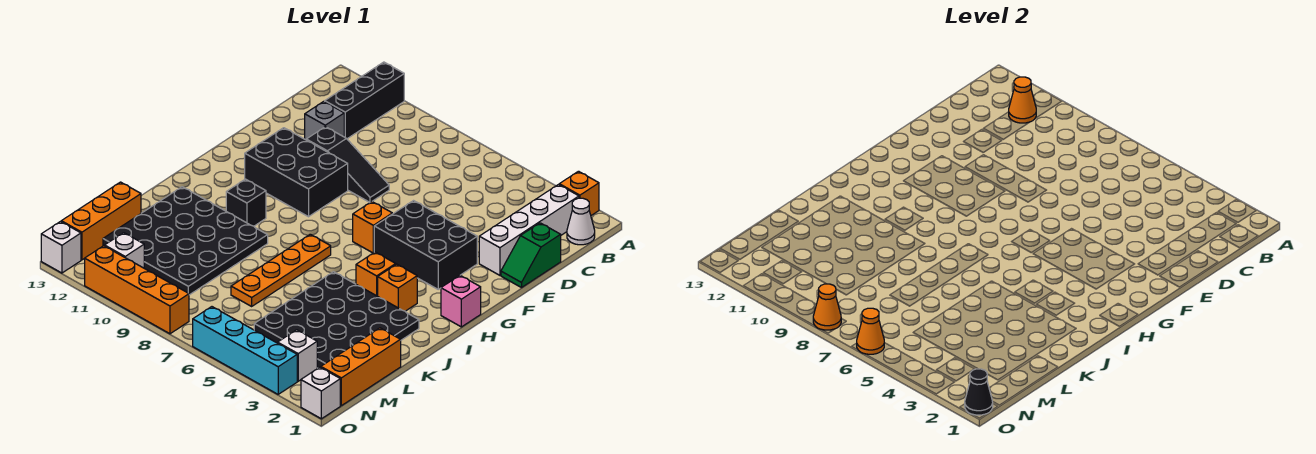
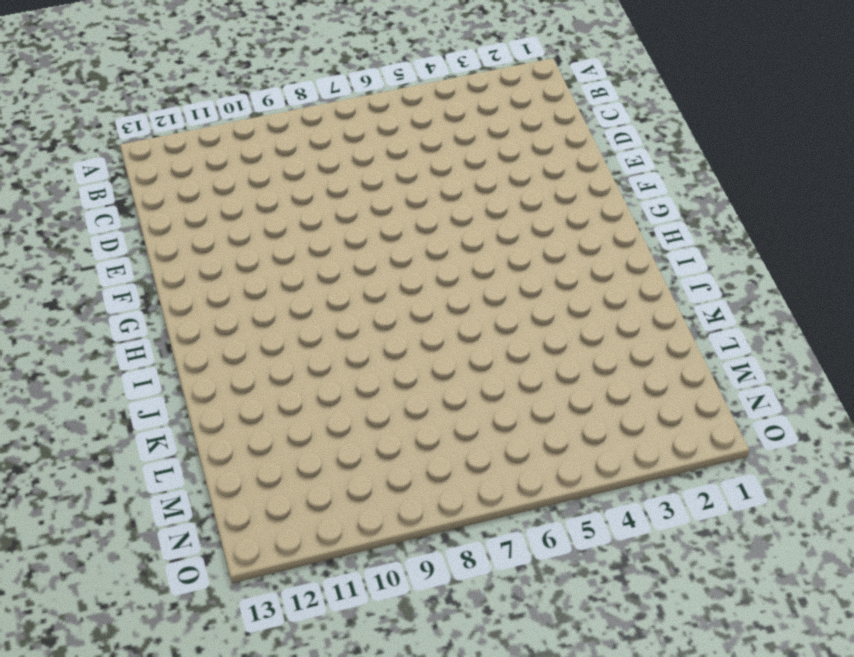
none -> orange 1x1 brick [559,171,599,216]
none -> black 1x3 brick [325,62,404,139]
none -> white 1x1 cone [567,198,595,245]

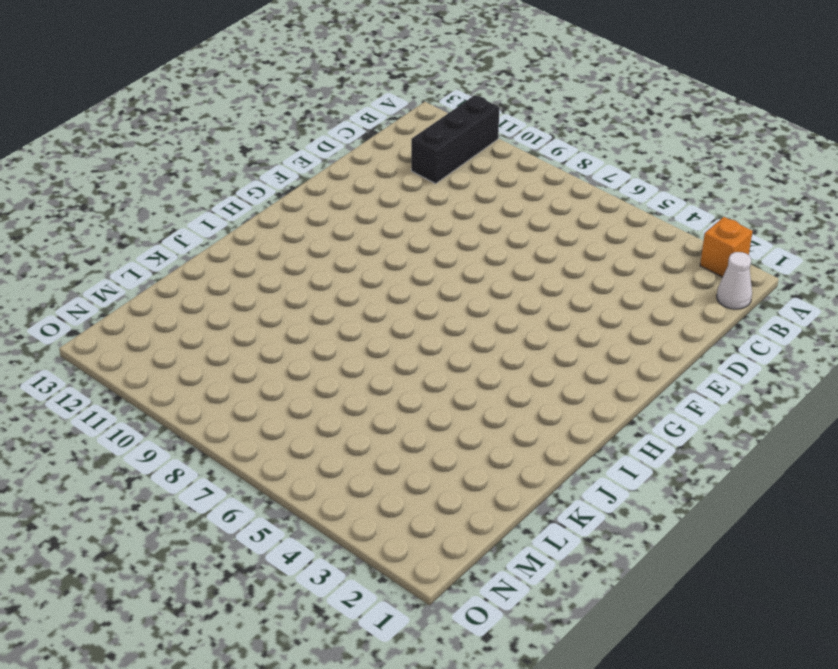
none -> white 1x4 brick [479,185,579,275]
none -> green 1x2 slope [501,223,561,288]
none -> grey 1x1 brick [305,101,344,140]

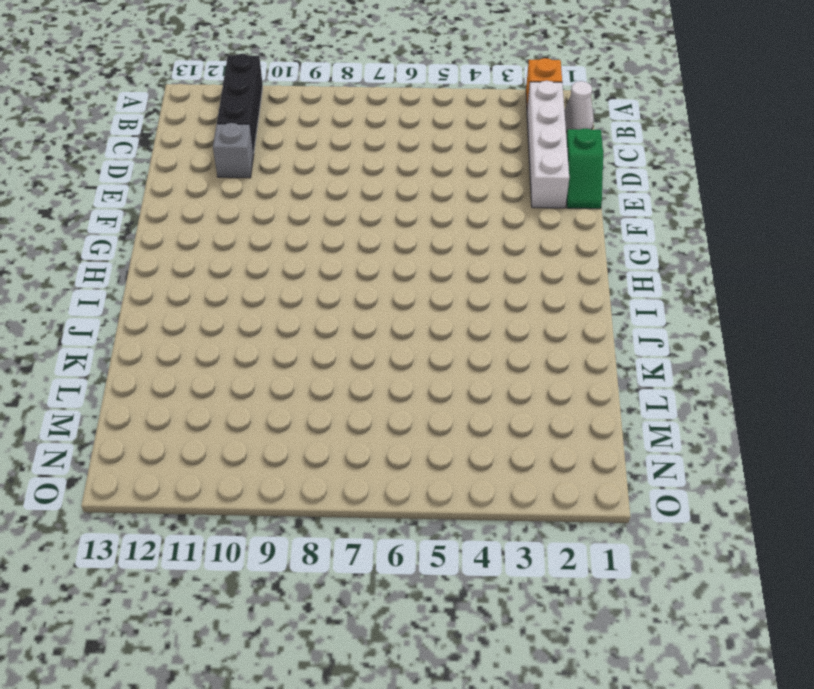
none -> black 1x3 slope [306,127,389,202]
none -> black 2x3 brick [374,201,477,289]
none -> black 2x3 brick [245,128,348,217]

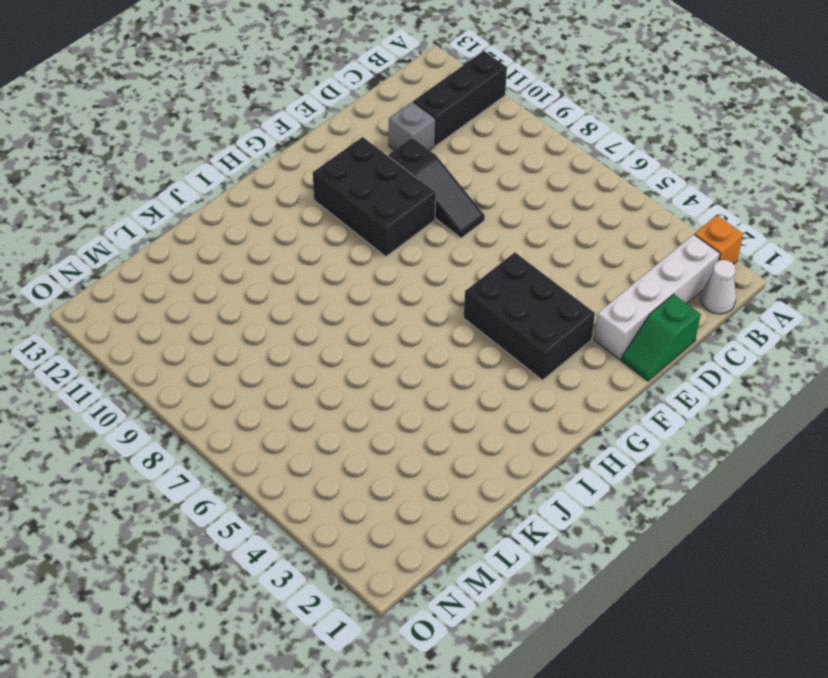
none -> orange 1x1 brick [353,202,392,253]
none -> pink 1x1 brick [441,276,481,327]
none -> orange 1x1 brick [378,264,417,311]

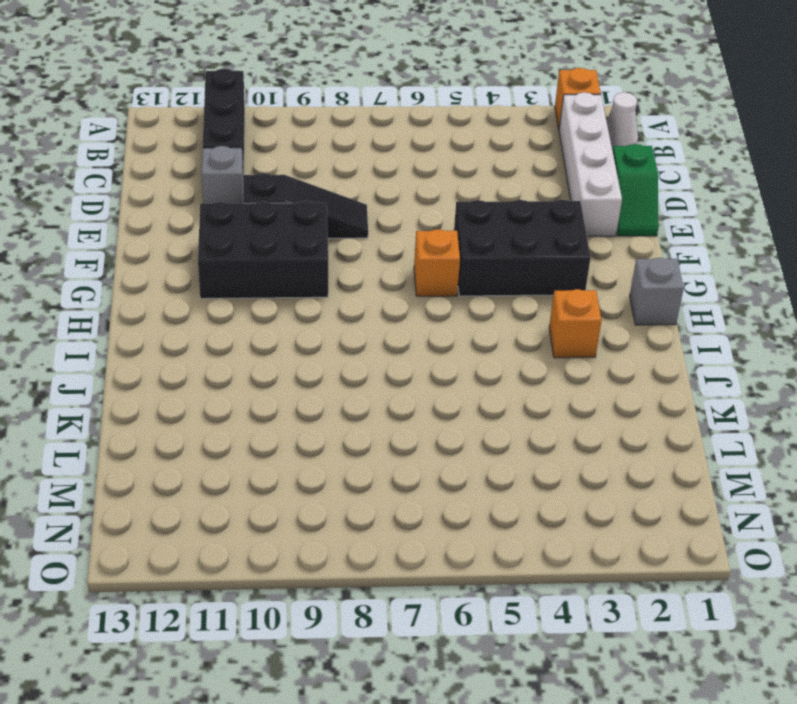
grey 1x1 brick [630,258,684,325] -> pink 1x1 brick [441,276,481,327]
none -> orange 1x1 brick [356,252,396,296]
none -> orange 1x4 plate [231,234,331,306]
none -> black 1x1 brick [226,179,266,226]

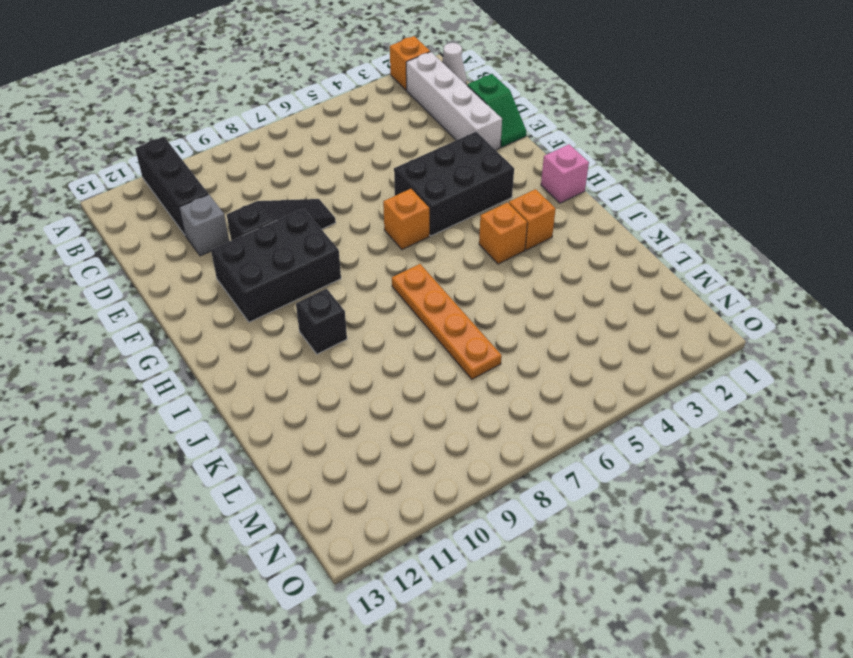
none -> black 4x4 plate [254,272,419,368]
none -> black 4x4 plate [103,187,268,295]
none -> orange 1x3 brick [321,328,401,406]

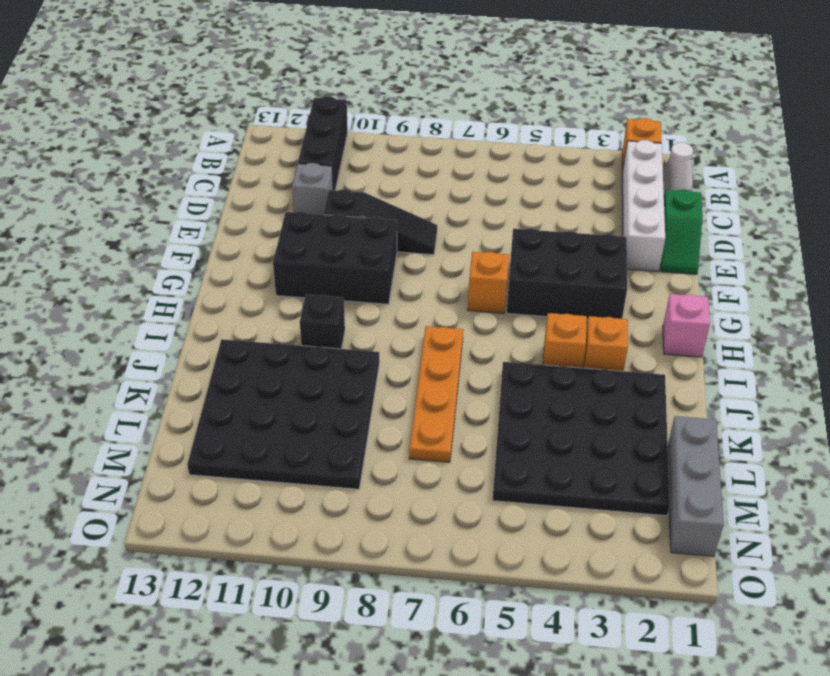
grey 1x3 brick [668,416,724,556] -> orange 1x3 brick [321,328,401,406]
none -> orange 1x3 brick [61,182,141,260]
none -> white 1x1 brick [278,330,317,381]
none -> white 1x1 brick [105,233,144,268]

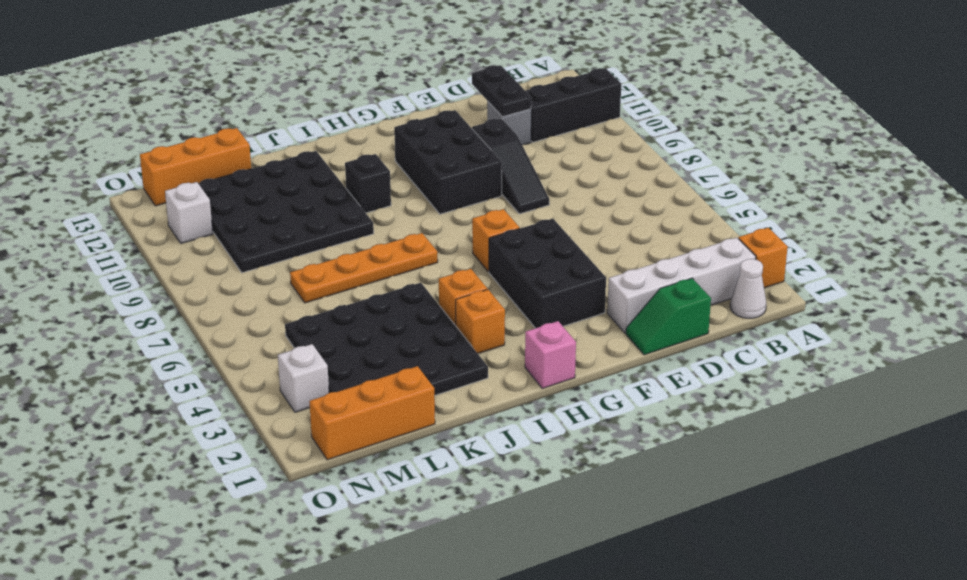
black 1x2 plate [472,65,532,117] -> none
none -> white 1x1 brick [301,367,340,419]
none -> cyan 1x4 brick [193,307,297,394]
none -> orange 1x4 brick [85,246,189,334]

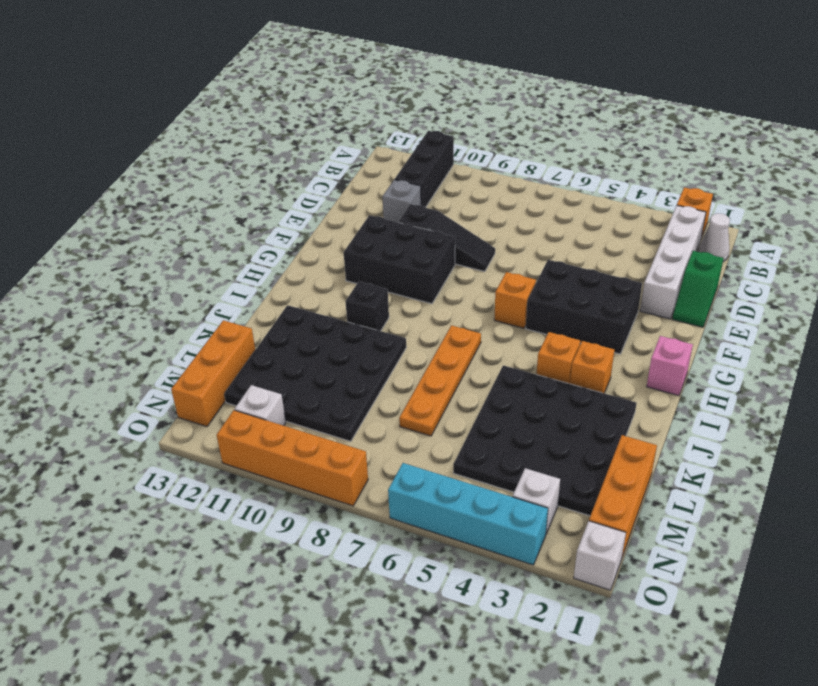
none -> white 1x1 brick [41,222,81,273]
none -> orange 1x1 cone [1009,77,1036,123]
none -> black 1x1 cone [965,369,993,415]

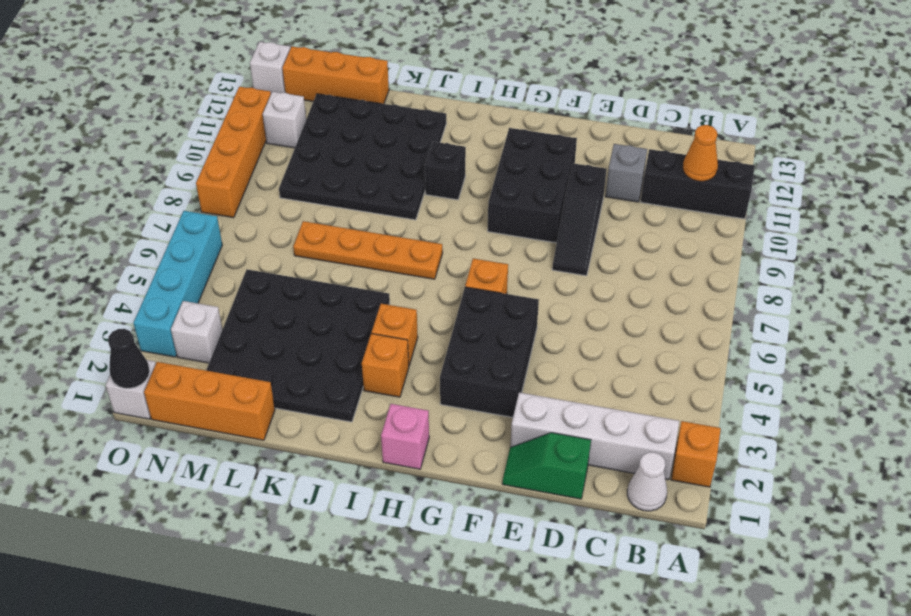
none -> orange 1x1 cone [857,308,884,354]
none -> orange 1x1 cone [813,284,841,330]

